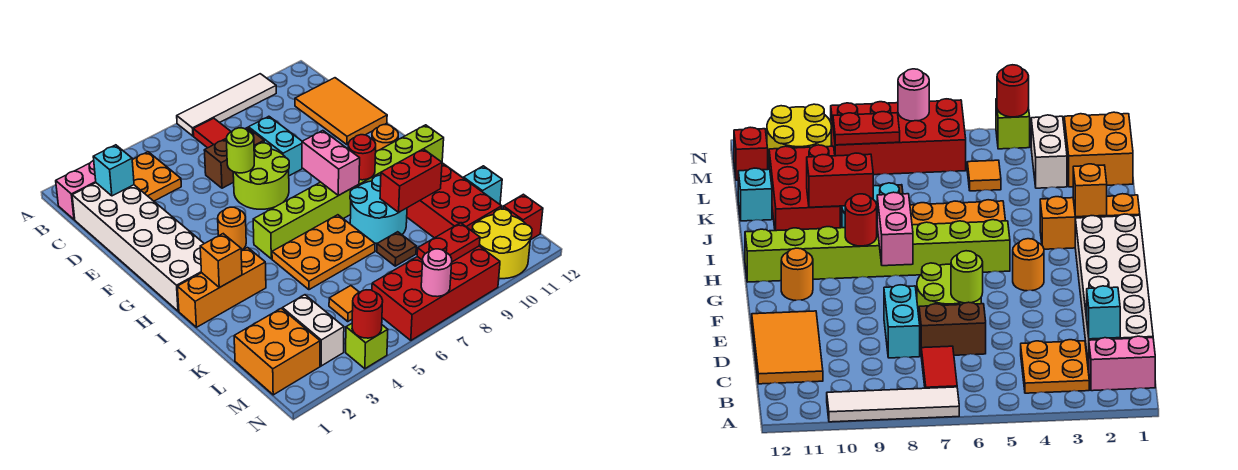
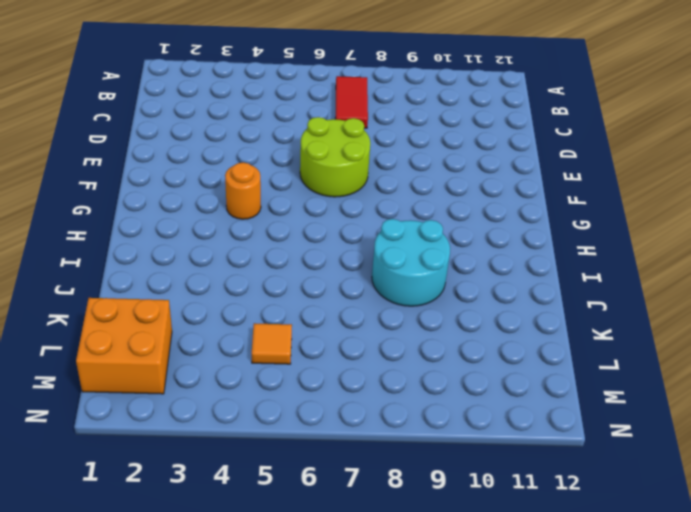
none -> white 1x4 tile [177,74,276,136]
none -> pink 1x2 brick [56,161,96,220]
none -> orange 2x2 plate [132,152,181,201]
none -> white 2x6 brick [72,183,204,311]

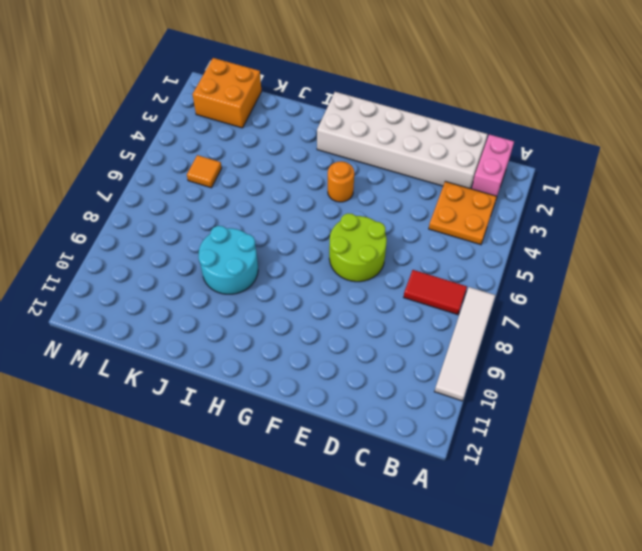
none -> orange 2x3 tile [295,78,387,145]
none -> brown 1x2 brick [204,128,264,188]
none -> cyan 1x2 brick [249,116,303,176]
none -> orange 1x1 round brick [372,125,398,152]

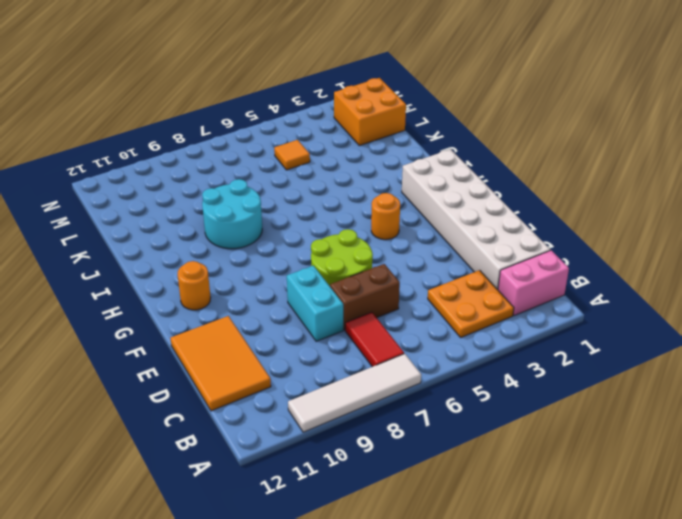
none -> lime 1x8 brick [253,125,444,259]
none -> orange 1x3 brick [177,248,266,327]
none -> orange 2x3 plate [272,215,375,290]
none -> red 2x3 brick [407,164,502,238]

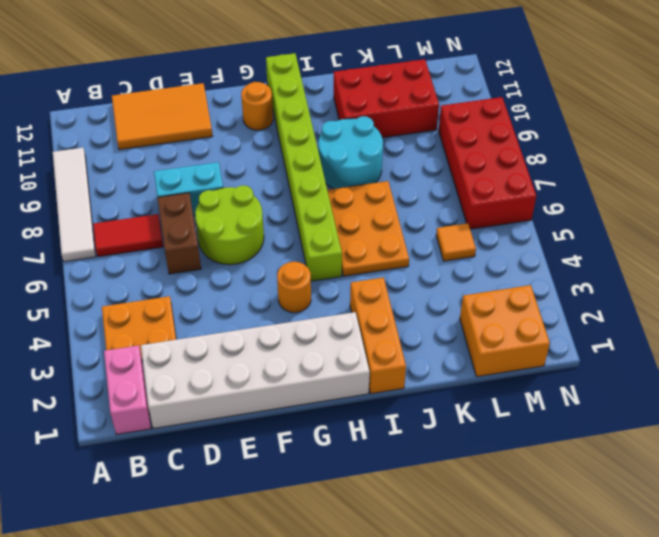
none -> brown 1x1 plate [377,232,416,266]
none -> cyan 1x1 brick [464,166,502,204]
none -> white 1x2 brick [282,295,344,366]
none -> yellow 2x2 round brick [472,209,532,279]

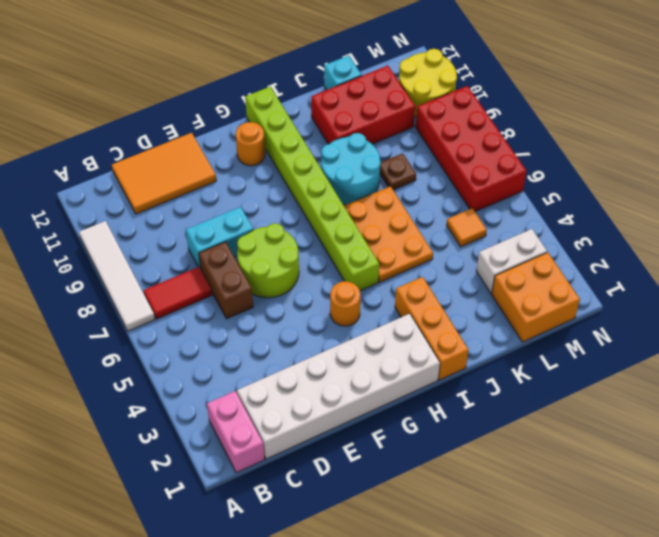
none -> orange 2x2 plate [132,152,181,201]
none -> red 1x1 brick [503,194,543,240]
none -> lime 1x1 brick [346,324,388,369]
none -> cyan 1x1 brick [93,145,134,196]

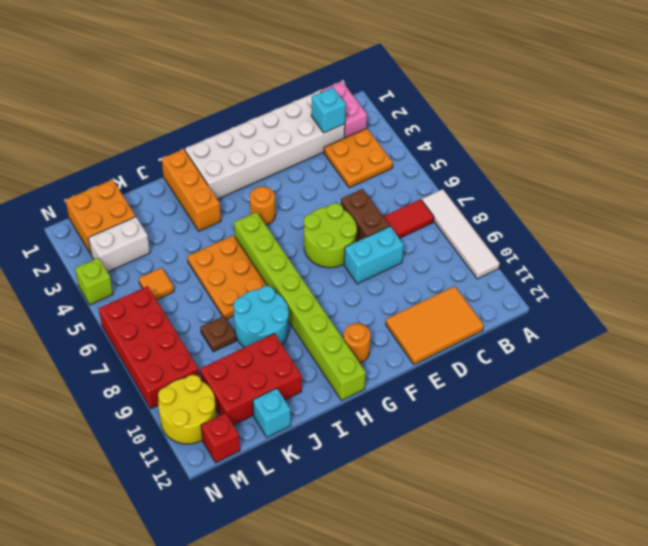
none -> lime 1x1 round brick [226,128,254,173]
none -> pink 1x2 brick [302,131,360,196]
none -> red 1x1 round brick [348,135,376,180]
none -> orange 1x1 brick [200,234,242,288]

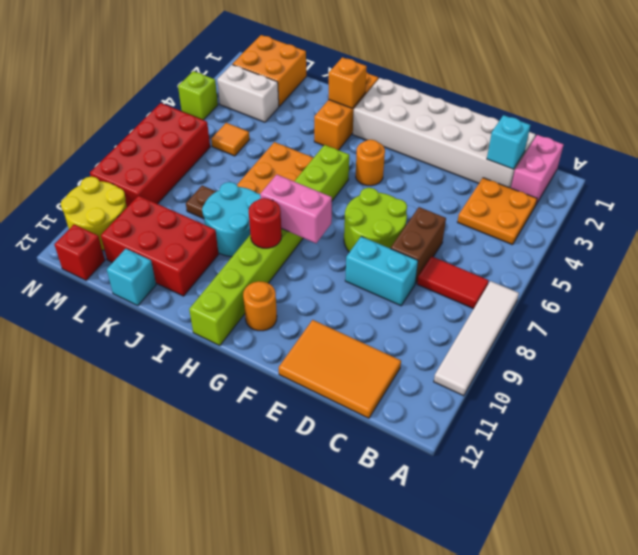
none -> lime 1x1 round brick [226,128,254,173]
none -> red 1x2 brick [380,149,442,212]
none -> red 1x2 plate [417,223,480,262]
none -> red 1x1 round brick [352,290,383,338]

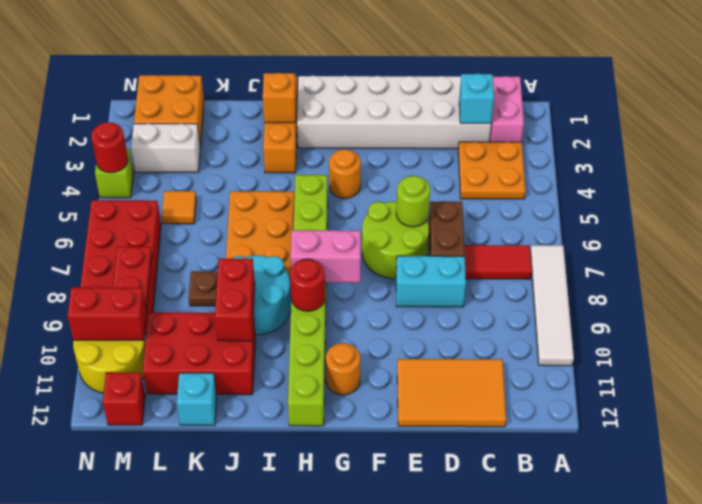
red 1x2 brick [67,287,147,340] -> none
none -> pink 1x1 round brick [421,249,452,297]

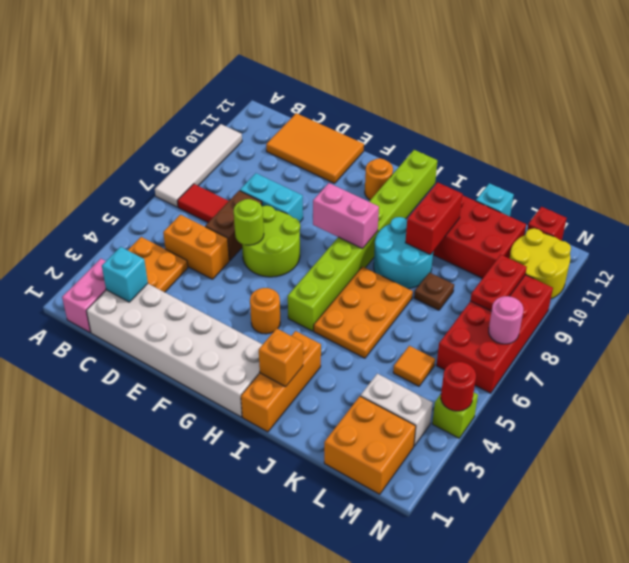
orange 1x2 brick [163,215,229,279] -> none
none -> red 1x1 round brick [348,135,376,180]

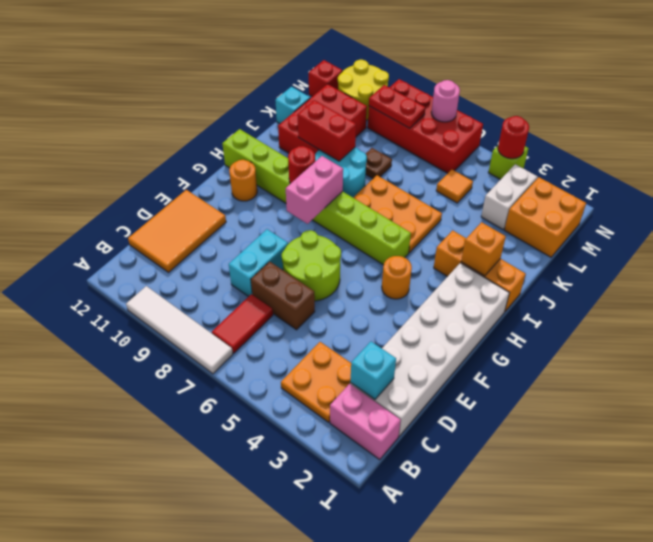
none -> lime 1x1 round brick [226,128,254,173]

